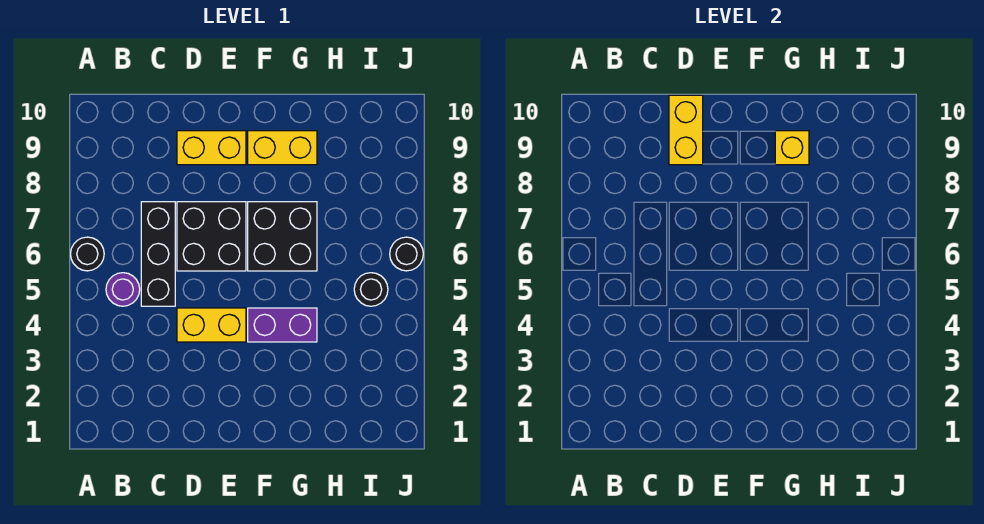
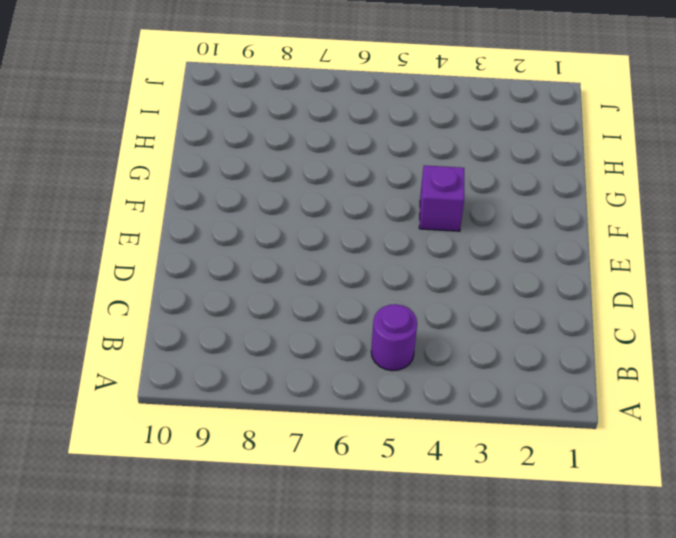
purple 1x1 brick [419,165,464,231] -> purple 1x2 brick [248,308,317,342]
none -> black 1x1 round brick [71,237,104,271]
none -> black 1x3 brick [141,202,175,306]
none -> yellow 1x2 brick [177,308,246,342]

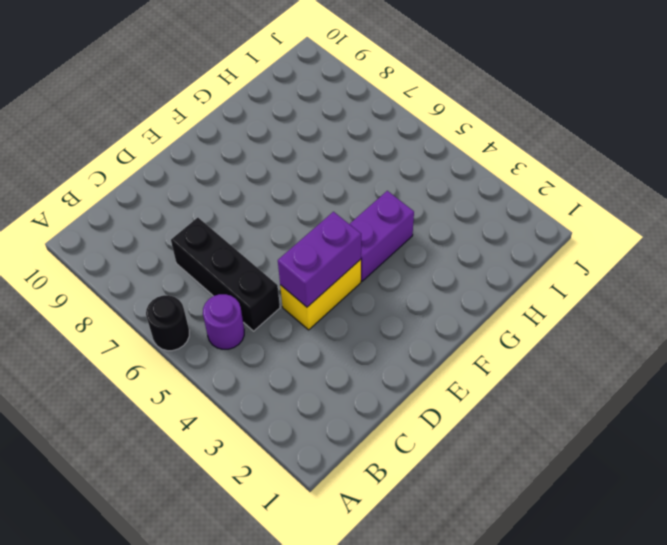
purple 1x2 brick [278,212,361,307] -> none
none -> black 2x2 brick [177,202,246,271]
none -> yellow 1x2 brick [177,131,246,165]
none -> black 2x2 brick [248,202,317,271]

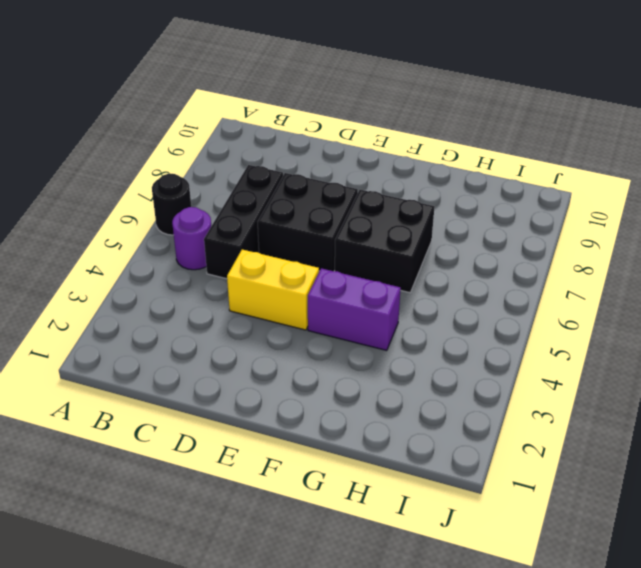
none -> yellow 1x2 brick [177,131,246,165]
none -> yellow 1x2 brick [248,131,317,165]
none -> black 1x1 round brick [354,273,388,306]

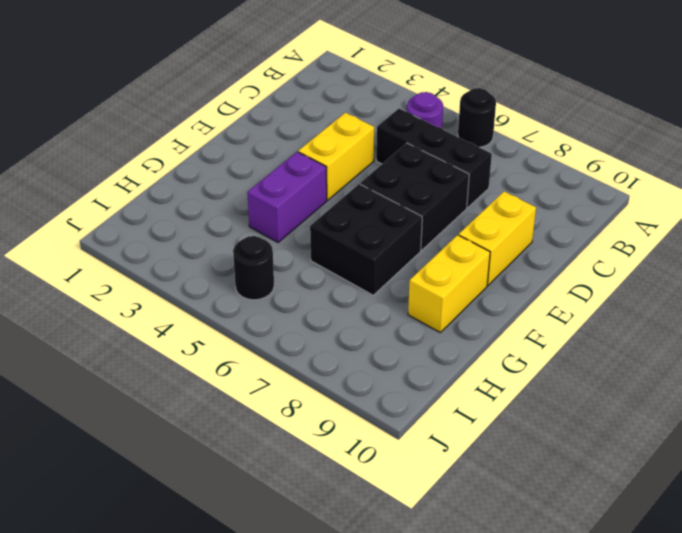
none -> black 1x1 round brick [390,237,423,271]
none -> yellow 1x2 brick [669,95,703,165]
none -> yellow 1x1 brick [775,131,809,165]

